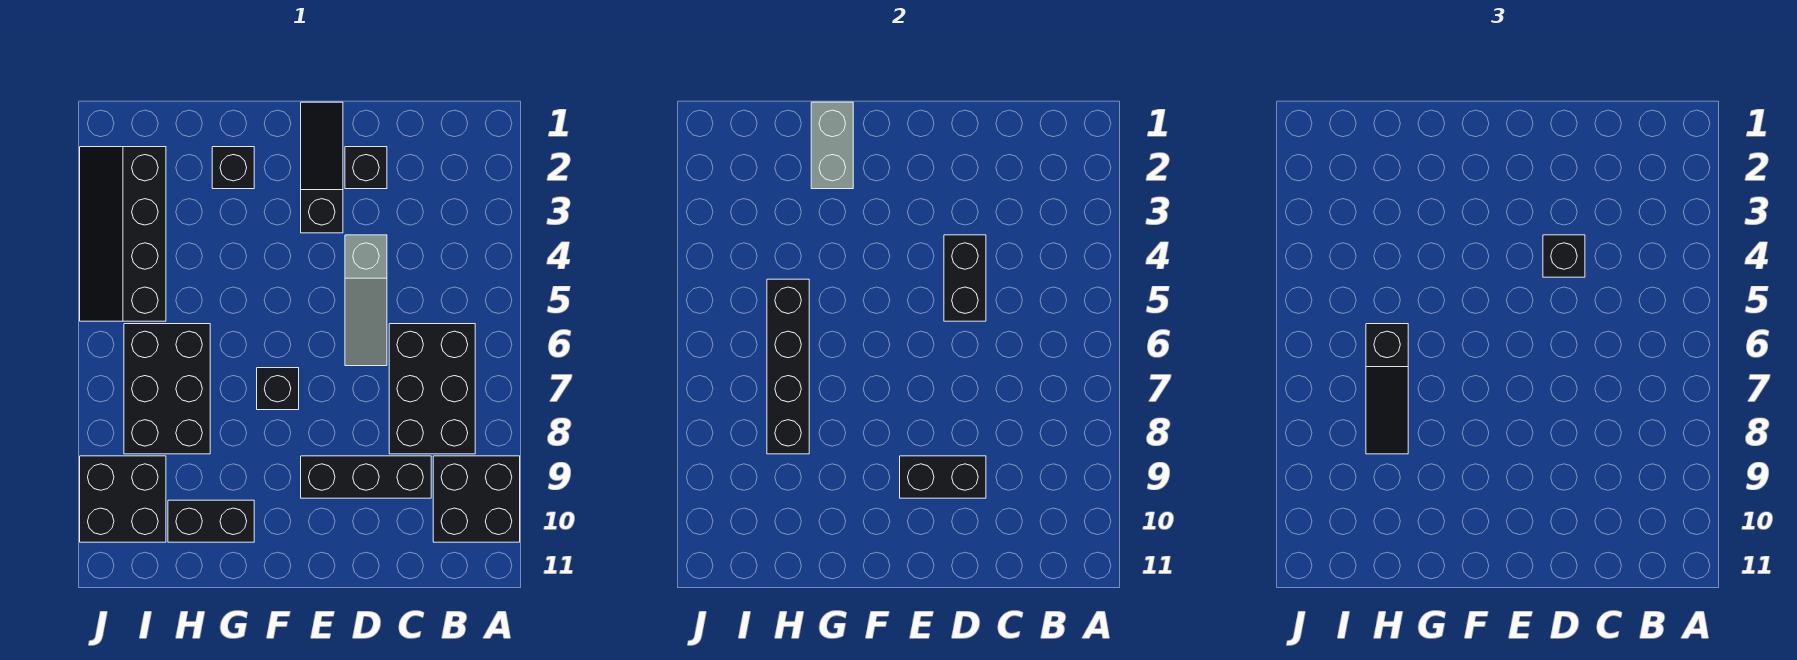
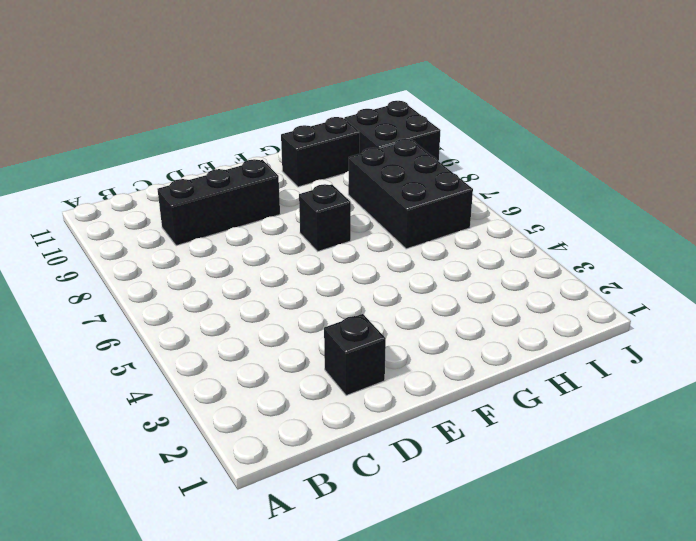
none -> black 2x2 brick [433,456,520,542]
none -> black 2x3 brick [389,324,475,454]
none -> grey 1x3 slope [345,235,387,366]

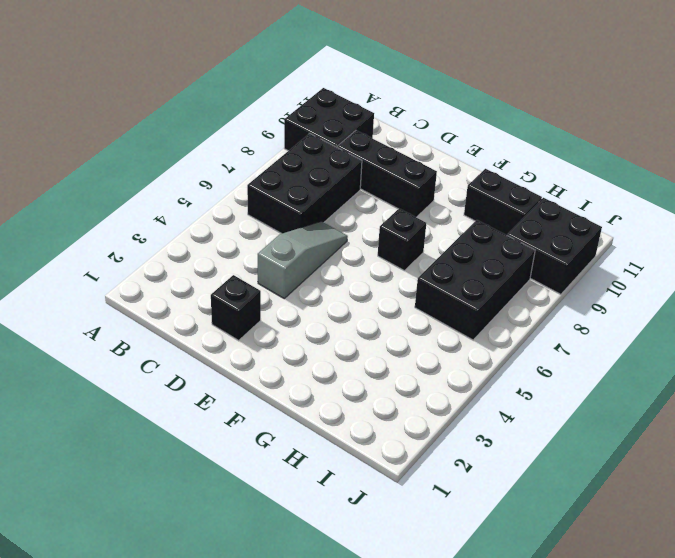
none -> black 1x3 slope [301,102,343,233]
none -> black 1x1 brick [212,147,254,189]
none -> black 2x4 slope [80,147,166,321]

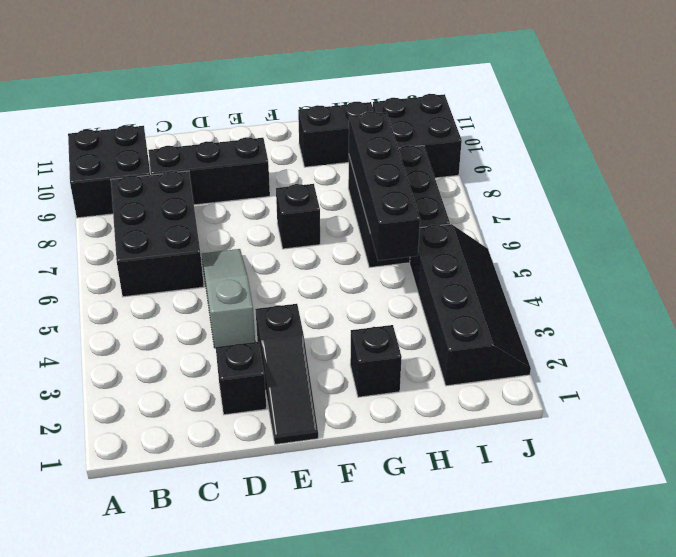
none -> black 1x2 brick [944,235,986,321]
none -> black 1x2 brick [900,456,986,498]
none -> grey 1x2 brick [811,102,853,189]

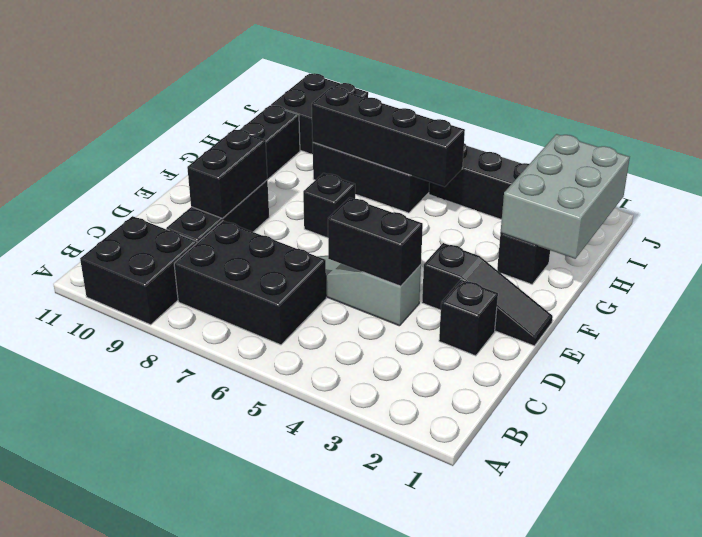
grey 2x3 brick [501,134,630,259] -> grey 1x2 brick [811,102,853,189]
none -> black 1x1 brick [1543,235,1585,277]
none -> black 1x3 slope [1366,324,1408,454]

